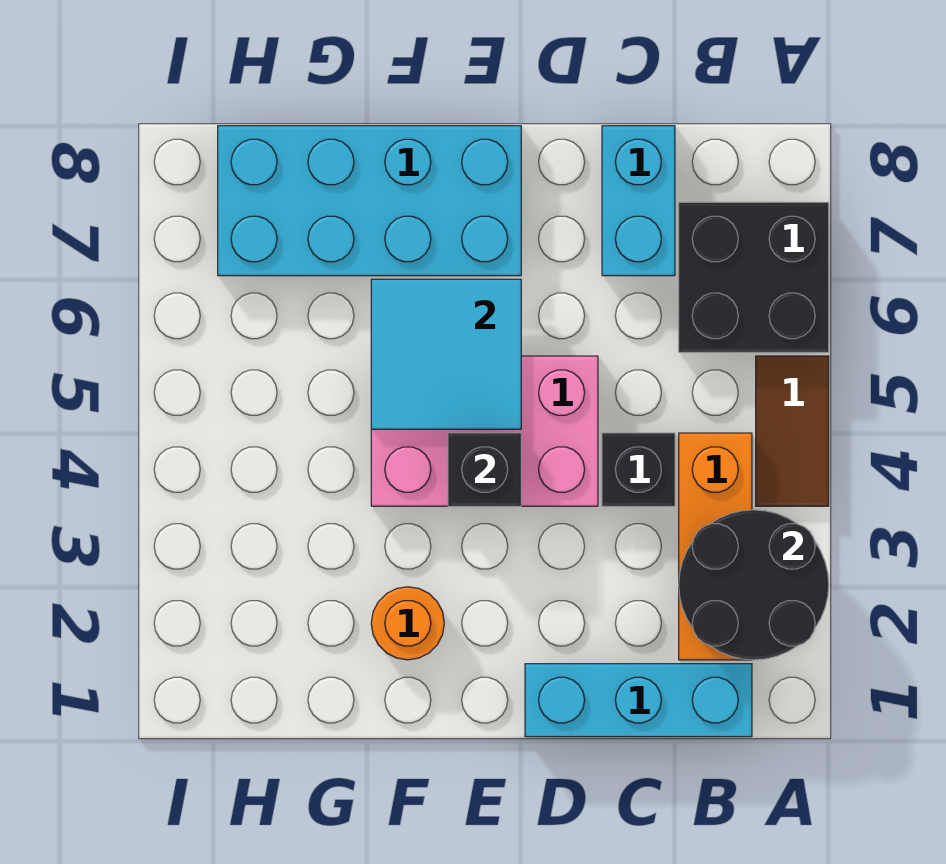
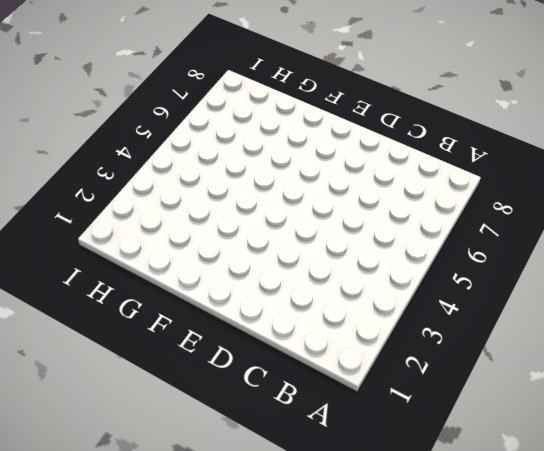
none -> brown 1x2 tile [756,356,829,506]
none -> black 2x2 brick [679,202,829,352]
none -> cyan 1x3 brick [525,664,752,737]

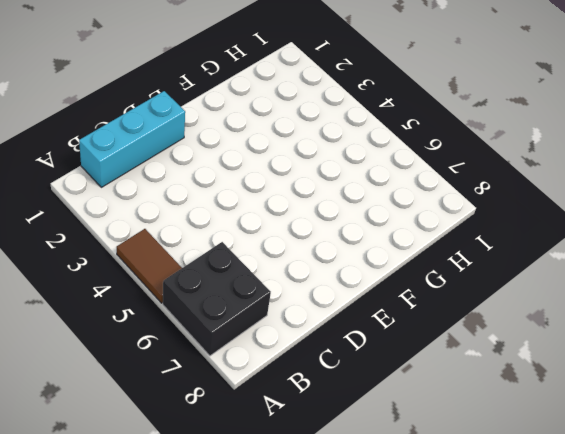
none -> orange 1x3 brick [679,433,752,660]
none -> black 1x1 brick [602,433,675,506]
none -> cyan 1x2 brick [602,126,675,276]

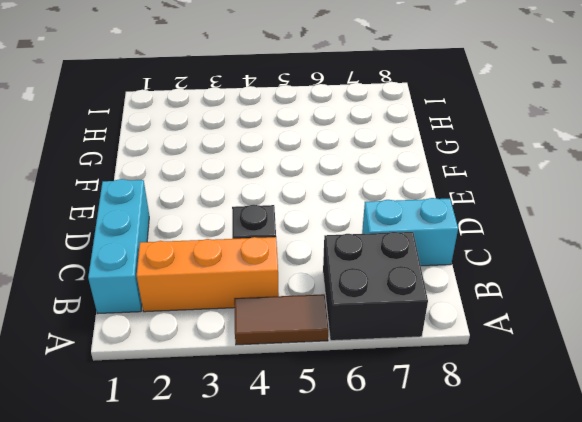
none -> pink 2x3 brick [371,356,598,506]
none -> cyan 2x4 brick [218,126,521,276]
none -> orange 1x1 round brick [371,587,444,660]

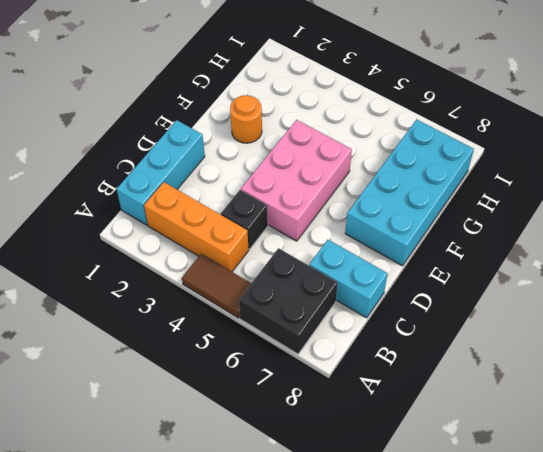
none -> black 2x2 round brick [679,510,829,660]
none -> black 1x1 brick [448,433,521,506]
none -> cyan 2x2 tile [371,279,521,429]

